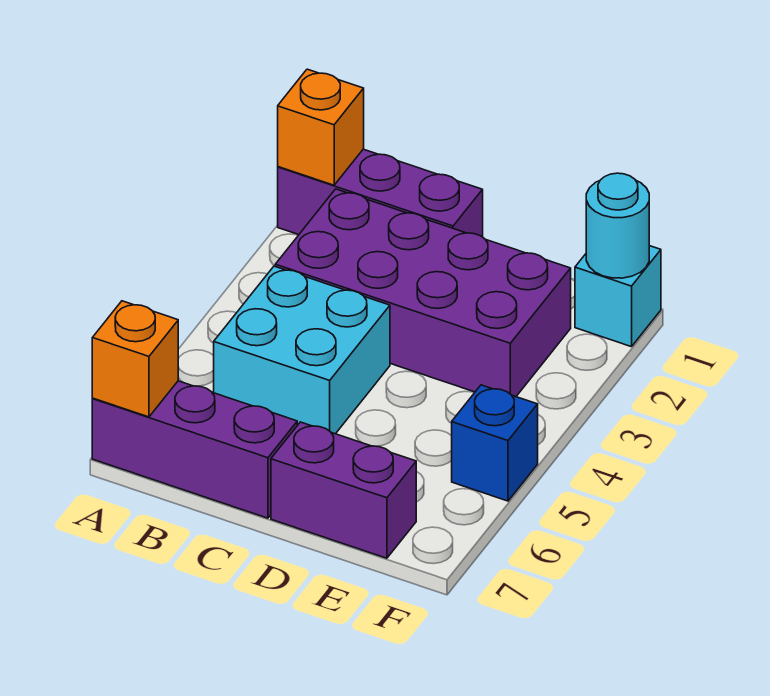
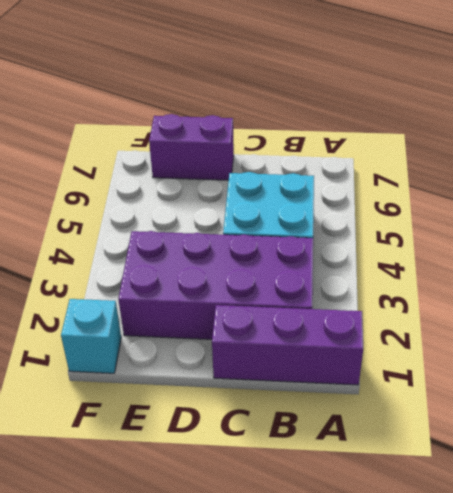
none -> purple 1x3 brick [92,381,297,518]
none -> blue 1x1 brick [452,385,538,501]

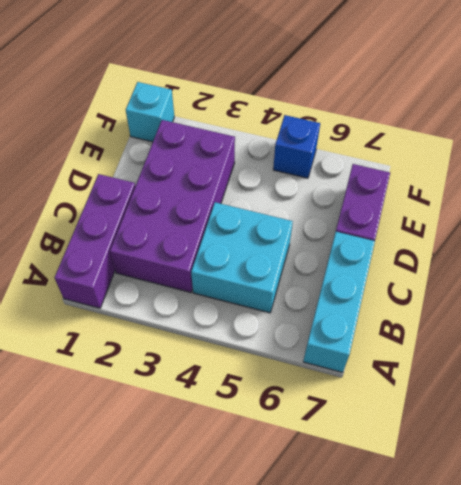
cyan 1x3 brick [303,232,375,372] -> purple 1x3 brick [92,381,297,518]
none -> orange 1x1 brick [278,69,364,185]
none -> orange 1x1 brick [92,301,178,417]

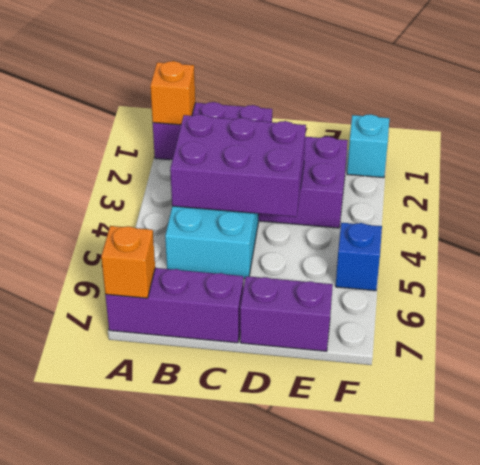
purple 2x3 brick [170,114,306,217] -> none
none -> cyan 1x1 round brick [586,173,649,278]

